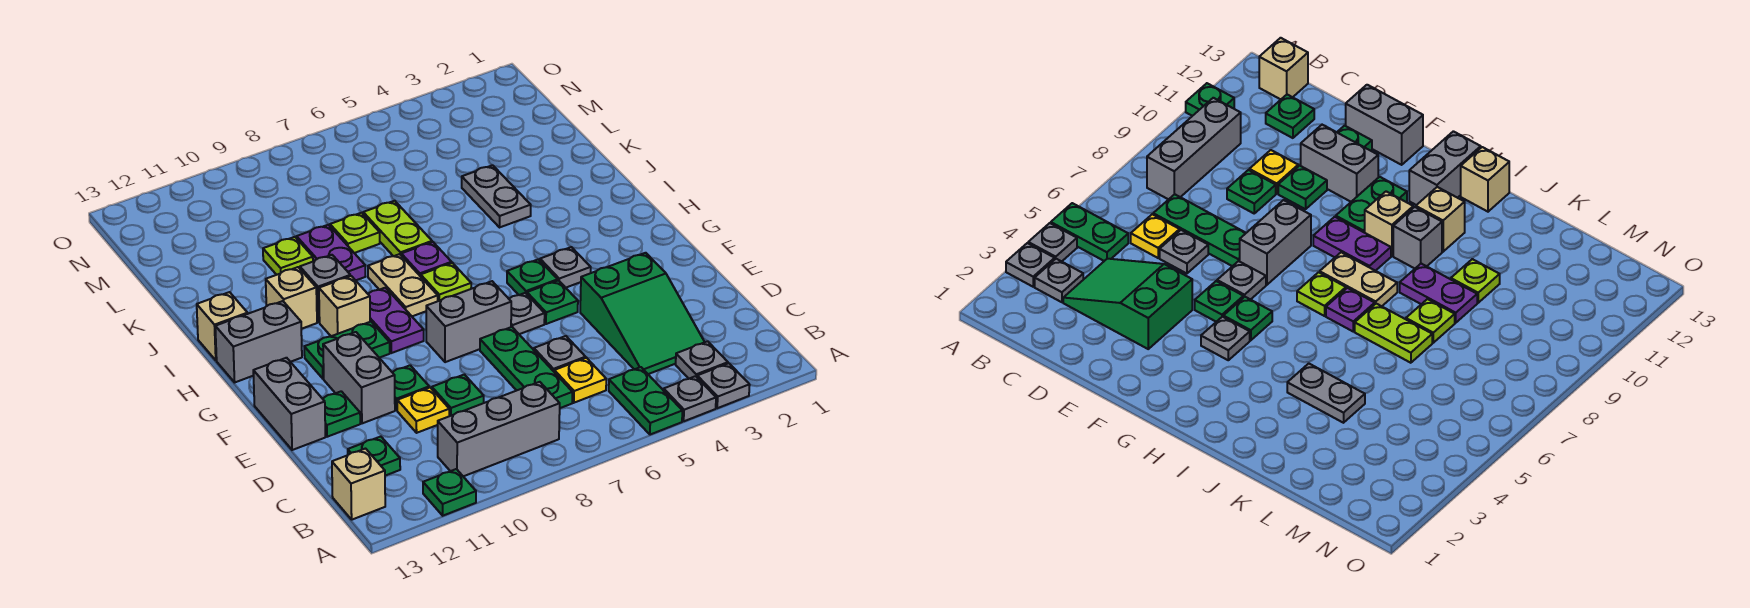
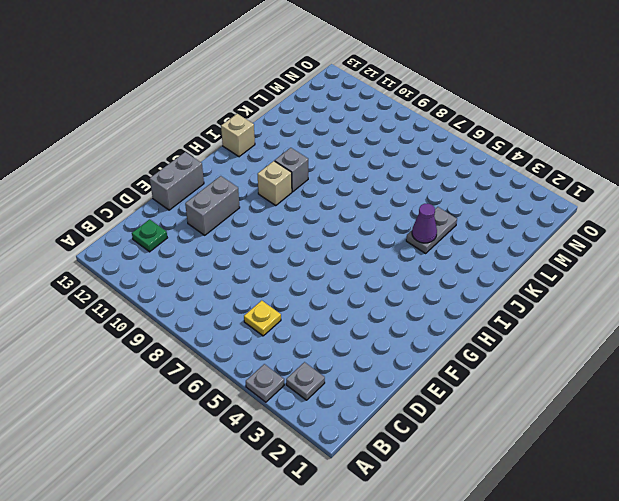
purple 1x1 cone [412,204,437,243] -> none
none -> grey 1x1 plate [697,363,750,408]
none -> green 1x2 plate [609,367,682,435]
none -> green 1x1 plate [423,469,476,516]
none -> grey 1x3 brick [438,382,560,476]

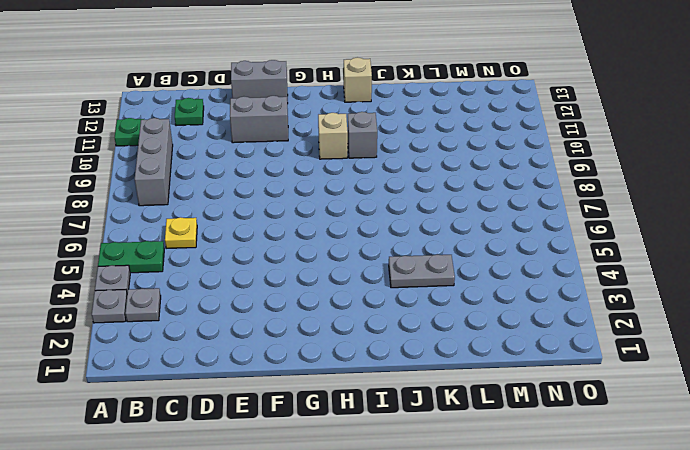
none -> tan 1x1 brick [332,449,385,520]
none -> green 2x3 slope [580,253,704,374]
none -> green 1x3 plate [480,327,572,408]
none -> grey 1x1 plate [534,336,586,371]

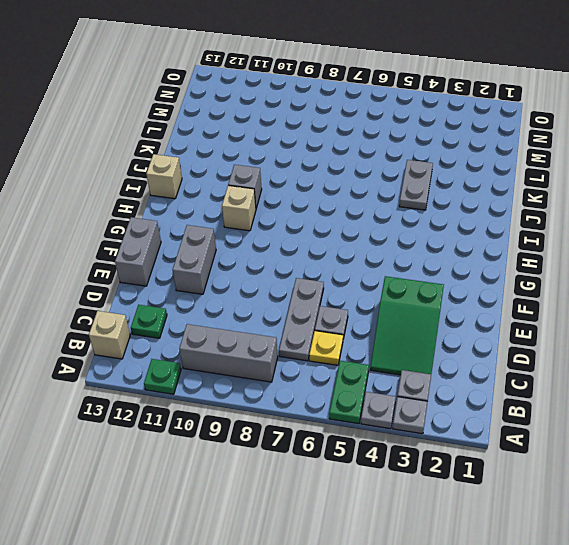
grey 1x3 plate [279,278,324,361] -> green 1x3 plate [480,327,572,408]
none -> green 1x1 plate [432,375,484,416]
none -> yellow 1x1 plate [397,388,449,433]
none -> green 1x1 plate [392,365,429,410]
none -> green 1x1 plate [322,391,360,437]

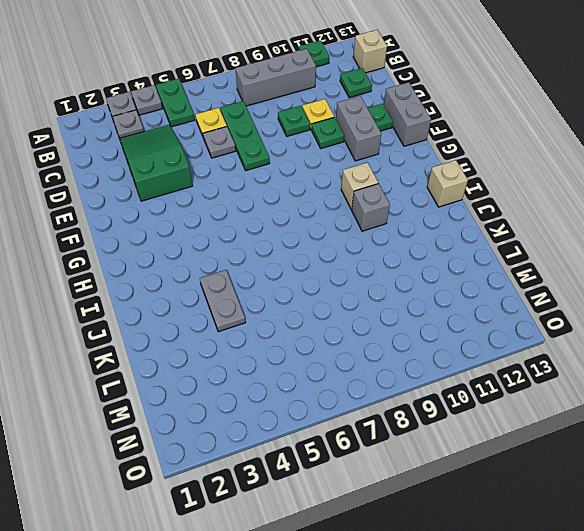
none -> green 1x1 plate [527,280,578,324]
none -> grey 1x1 plate [509,293,545,334]
none -> grey 1x2 brick [426,281,511,362]
none -> grey 1x1 plate [540,247,591,288]

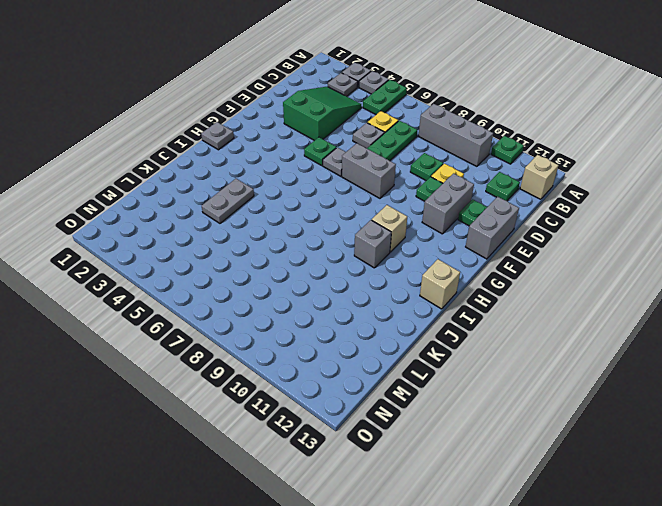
grey 1x1 plate [201,122,234,150] -> grey 1x1 plate moved to [540,247,591,288]
none -> green 1x1 plate [507,259,558,295]
none -> purple 1x2 plate [368,288,424,353]
none -> green 1x2 plate [304,322,390,379]
none -> lime 1x1 plate [421,263,471,301]

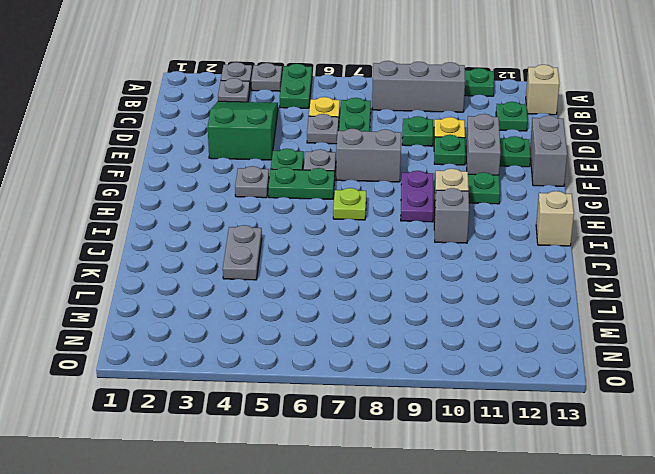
green 1x2 plate [268,167,335,199] -> green 1x1 plate [507,259,558,295]
none -> tan 1x2 plate [368,254,438,316]
none -> grey 1x2 brick [215,301,302,382]
none -> purple 1x1 plate [401,242,452,277]
none -> tan 1x1 brick [266,267,317,329]

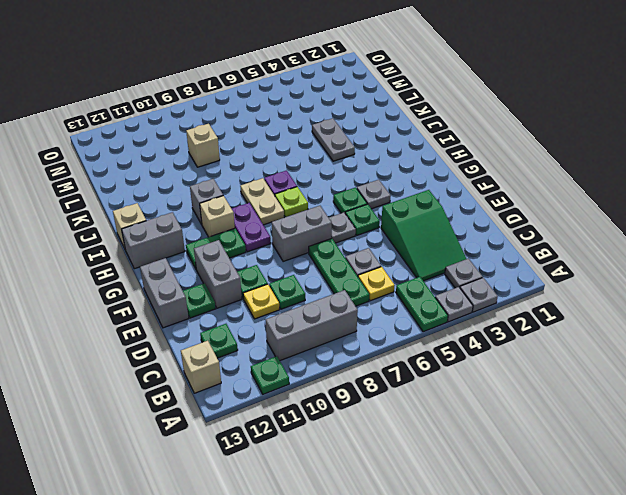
tan 1x1 brick [186,124,220,167] -> tan 1x1 brick moved to [266,267,317,329]
none -> lime 1x2 plate [363,201,432,256]
none -> purple 1x2 plate [297,225,366,280]
none -> lime 1x1 plate [330,213,380,253]
none -> lime 1x1 plate [263,237,313,275]

